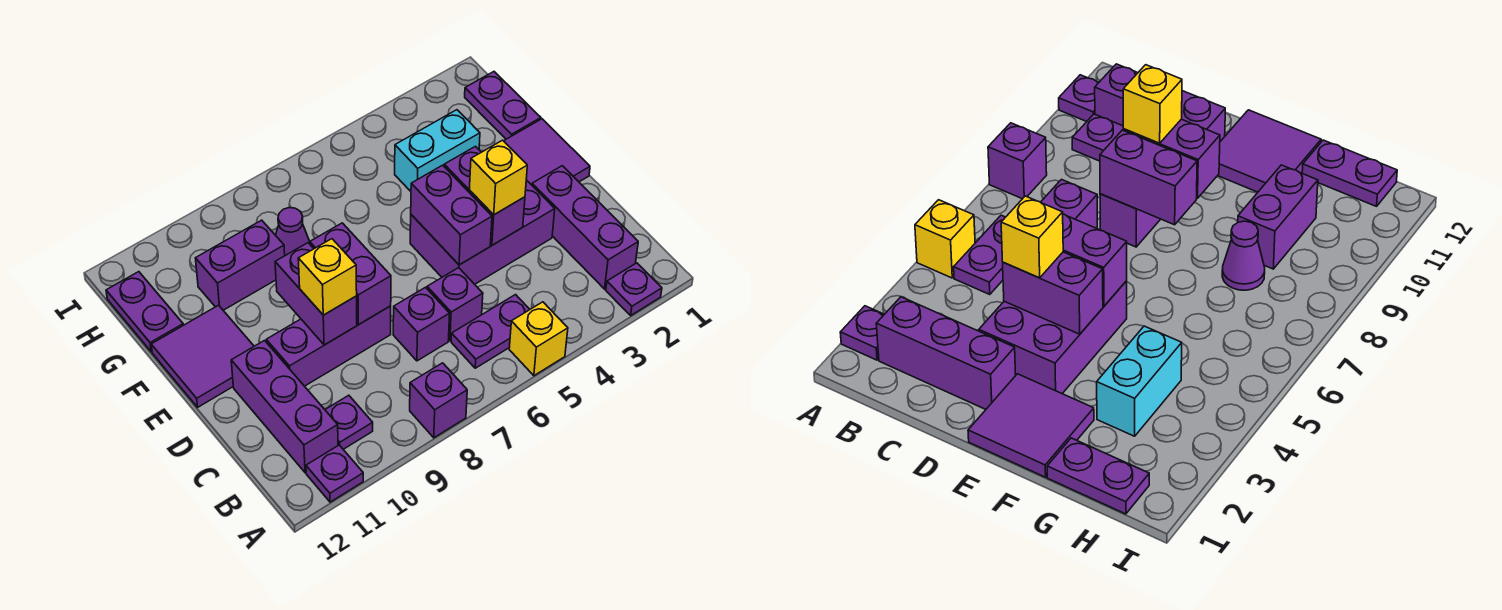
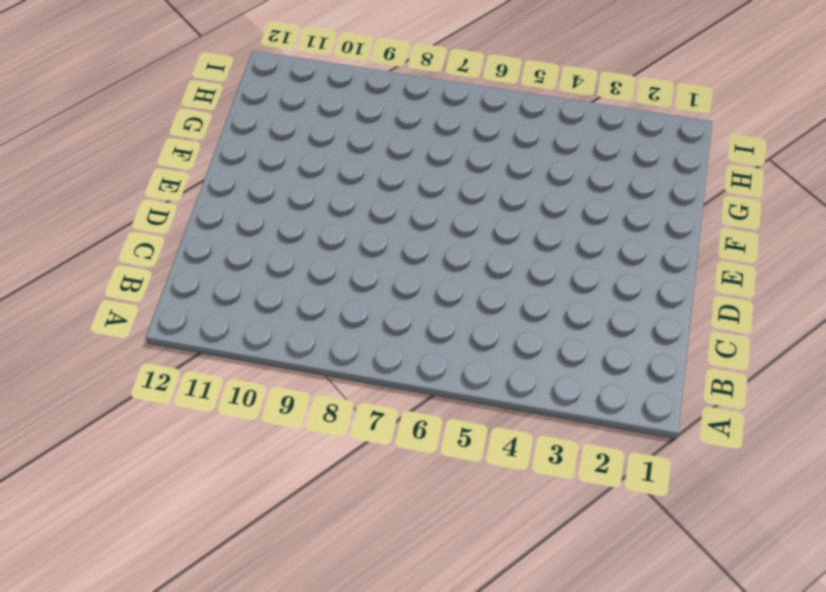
none -> purple 1x1 plate [606,263,662,315]
none -> yellow 1x1 brick [509,302,568,376]
none -> purple 1x1 brick [410,363,467,438]

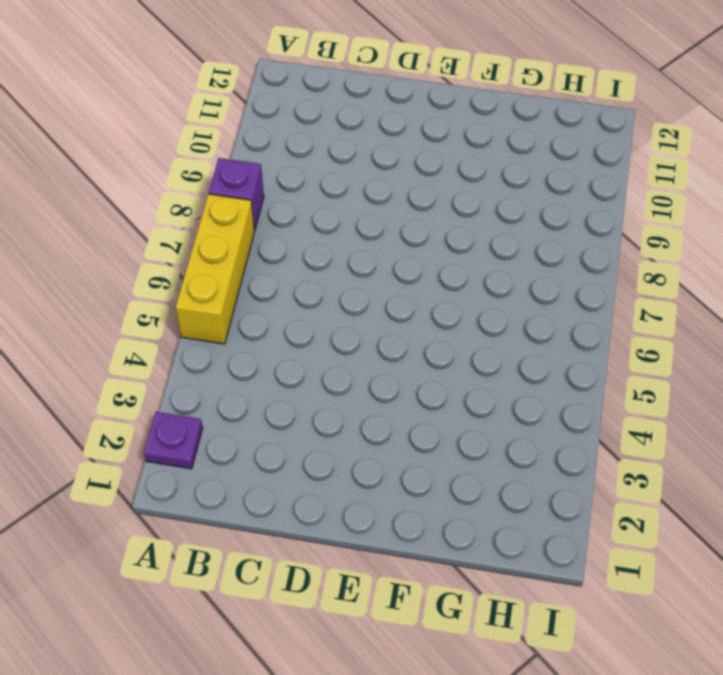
yellow 1x3 brick [176,194,254,344] -> yellow 1x1 brick [509,302,568,376]
none -> purple 1x1 plate [306,445,363,502]
none -> purple 1x3 brick [532,166,638,289]
none -> purple 1x2 plate [451,295,530,368]

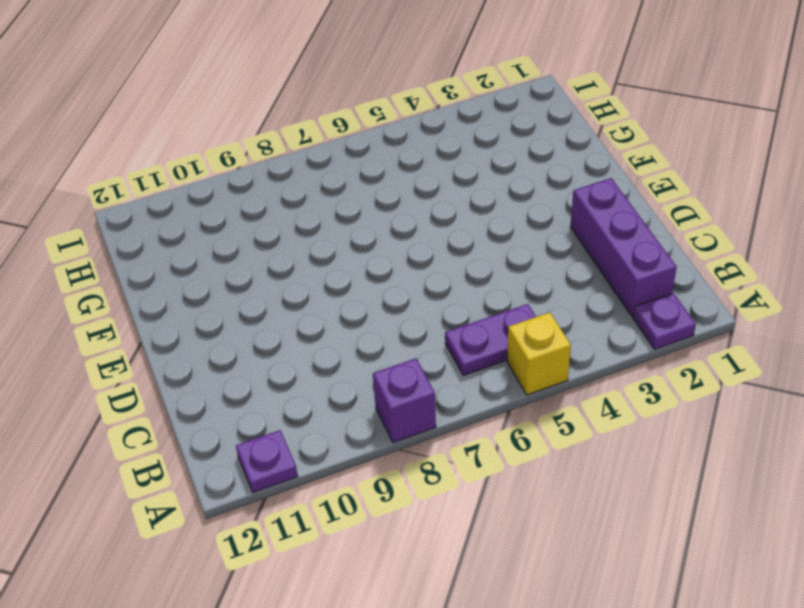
none -> purple 1x1 plate [325,395,373,449]
none -> purple 1x3 brick [231,341,338,473]
none -> purple 1x1 brick [427,268,483,341]

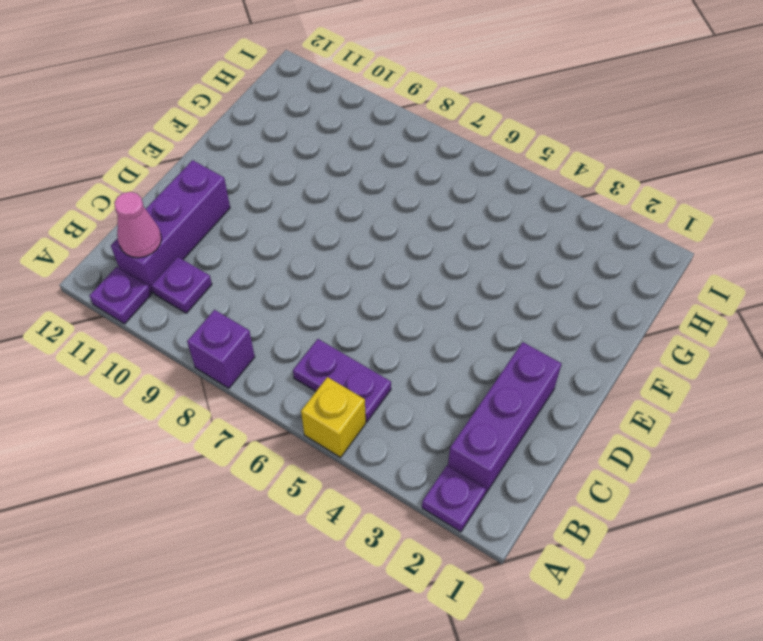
pink 1x1 cone [114,192,161,258] -> none
none -> purple 1x1 brick [427,268,483,341]
none -> purple 1x1 brick [393,287,450,361]
none -> purple 2x3 brick [410,180,555,284]

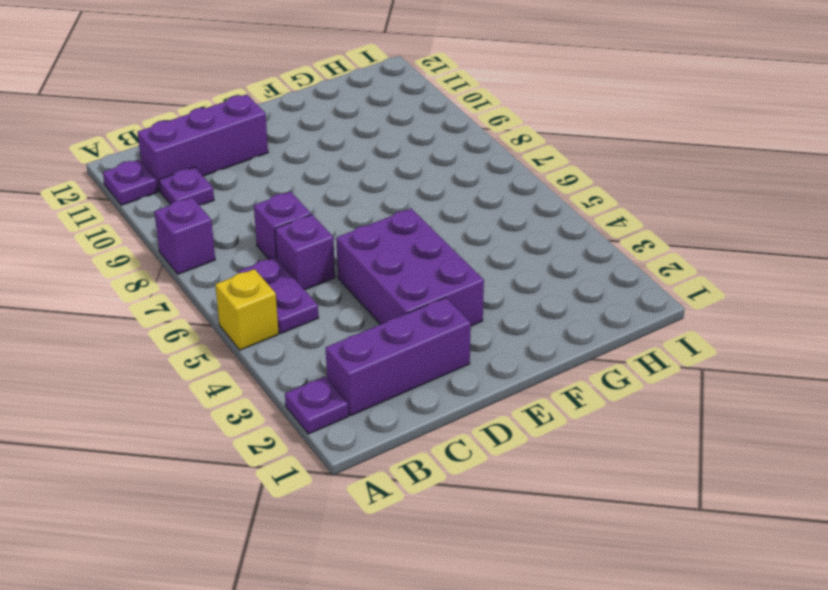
none -> purple 1x3 brick [266,306,391,386]
none -> purple 2x2 tile [504,119,590,185]
none -> purple 2x2 tile [151,305,254,407]

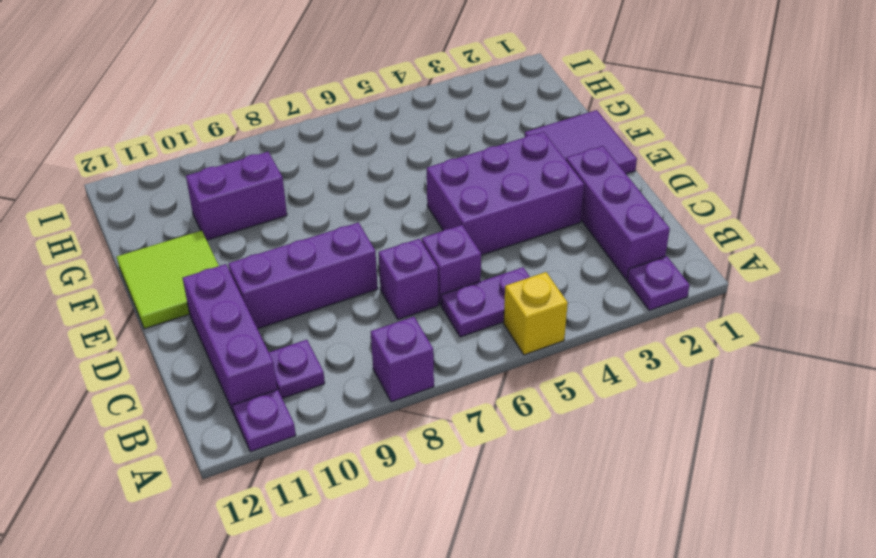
lime 2x2 tile [117,231,219,329] -> purple 2x2 tile [151,305,254,407]
none -> purple 1x2 plate [465,72,541,139]
none -> cyan 1x2 brick [395,110,480,191]
none -> purple 1x1 cone [276,208,310,255]

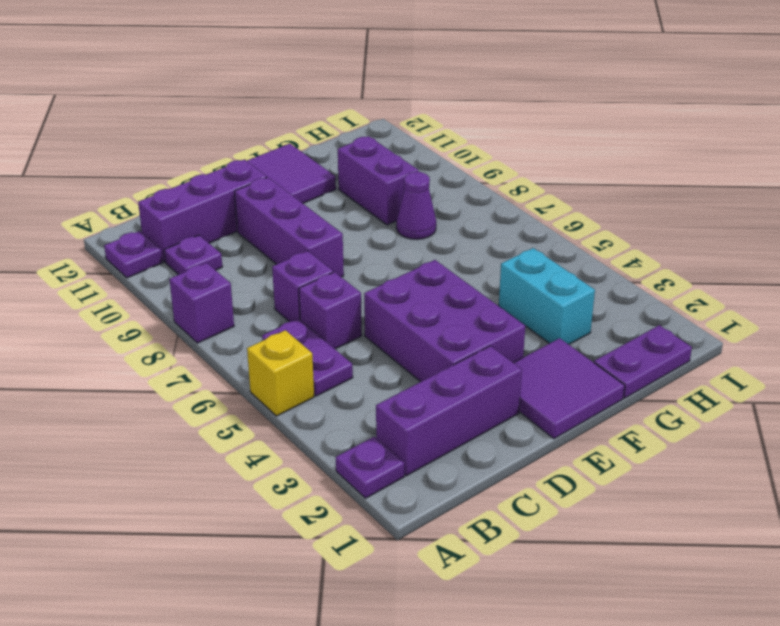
none -> purple 1x2 plate [106,272,183,352]
none -> purple 1x2 brick [444,146,525,245]
none -> purple 1x2 brick [411,165,492,265]

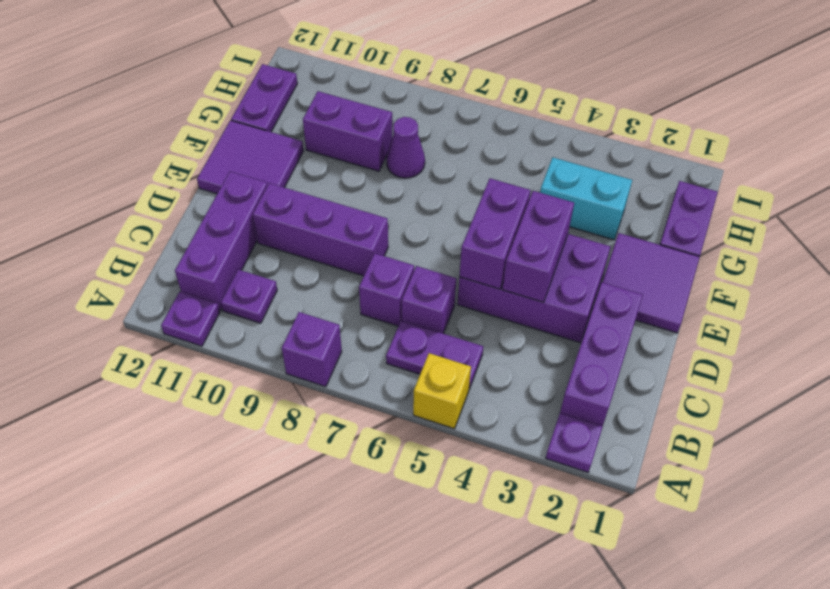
none -> purple 1x2 brick [310,223,391,325]
none -> purple 1x2 brick [275,243,357,345]
none -> yellow 1x1 brick [469,140,527,215]

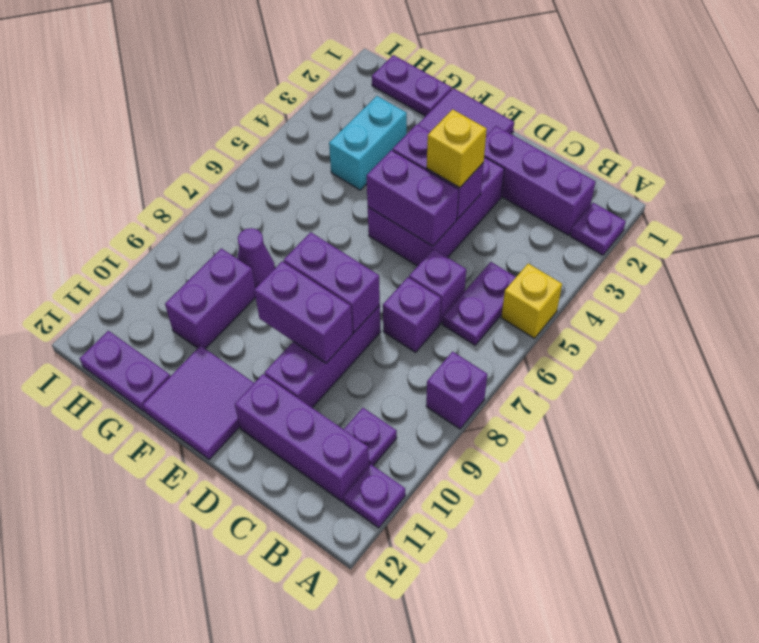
none -> yellow 1x1 brick [298,239,357,315]

